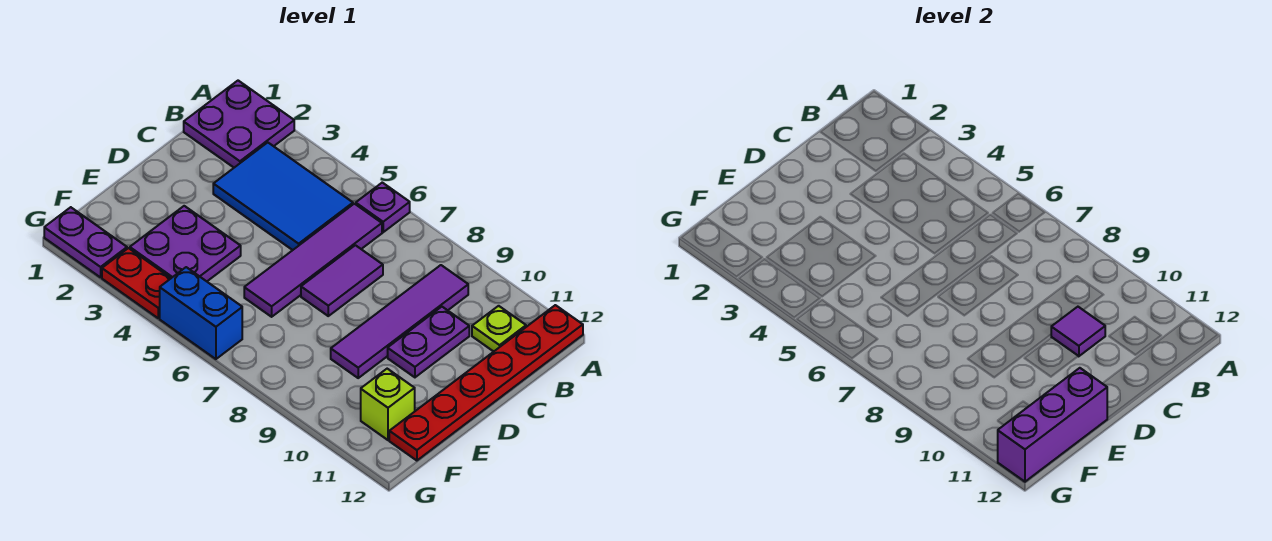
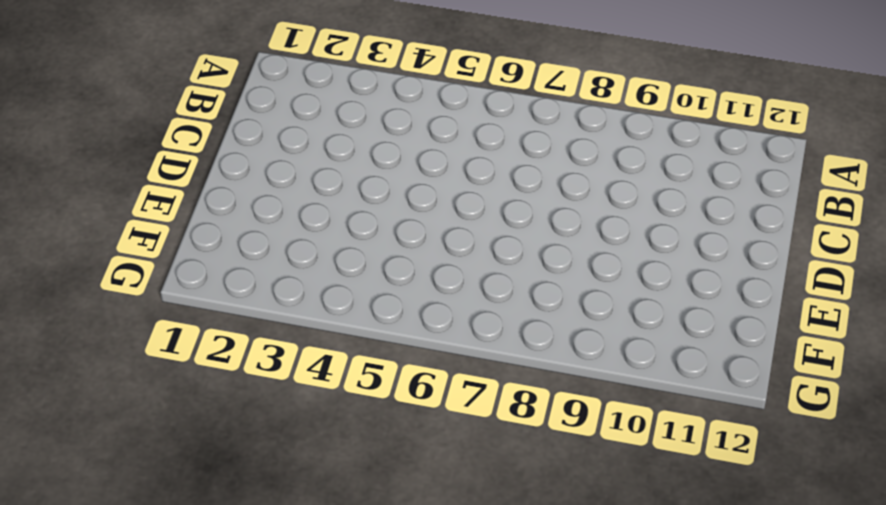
none -> purple 2x2 plate [184,81,294,168]
none -> purple 1x1 plate [356,183,410,232]
none -> red 1x6 plate [389,305,583,461]

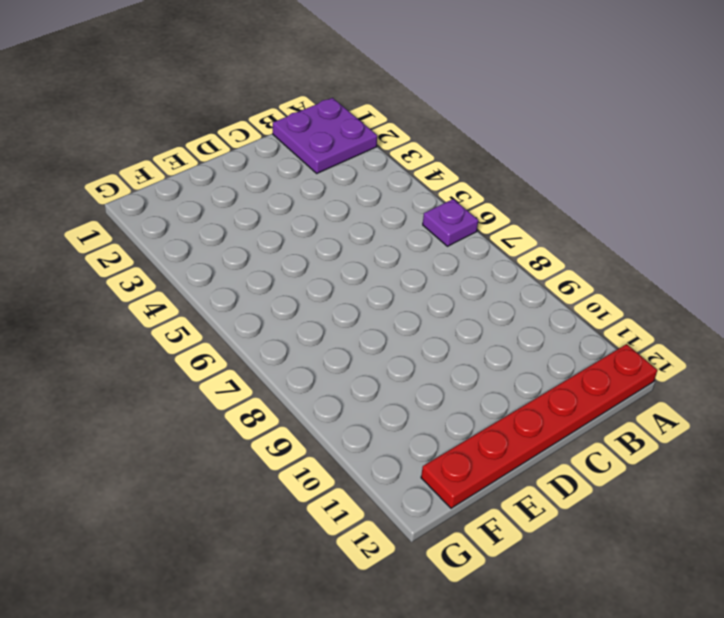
none -> blue 2x3 tile [213,143,353,250]
none -> purple 1x4 tile [244,204,382,317]
none -> purple 1x4 tile [331,265,468,378]

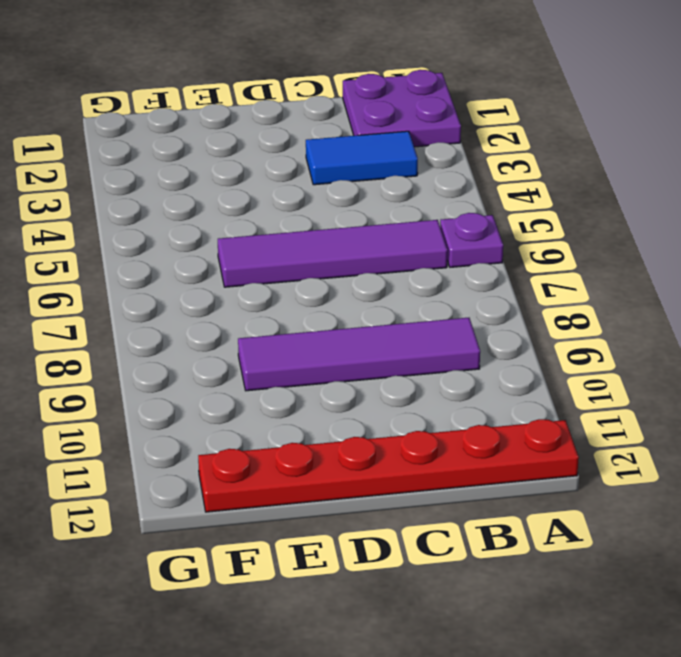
blue 1x2 tile [306,131,418,185] -> blue 2x3 tile [213,143,353,250]
none -> lime 1x1 plate [472,306,526,352]
none -> purple 1x2 tile [301,245,383,316]
none -> purple 1x2 plate [388,307,469,377]

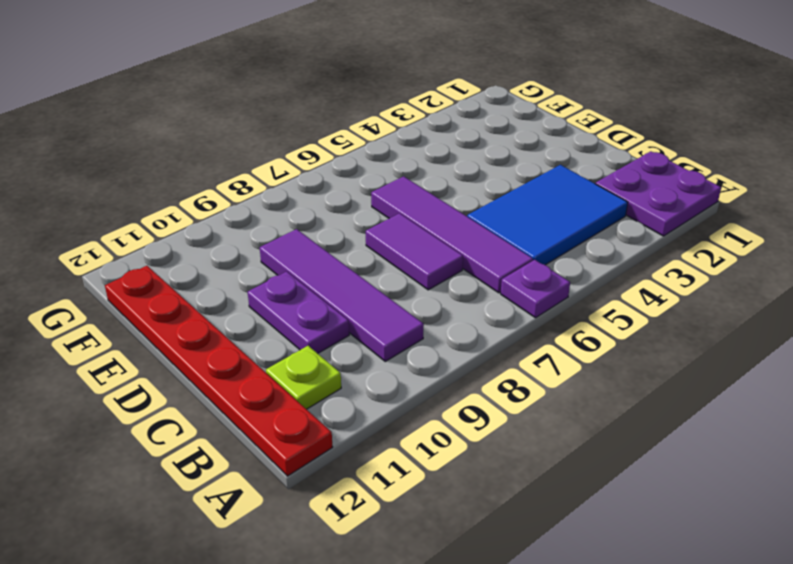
none -> purple 2x2 plate [130,206,241,281]
none -> lime 1x1 brick [361,369,415,440]
none -> purple 1x2 plate [44,207,127,277]

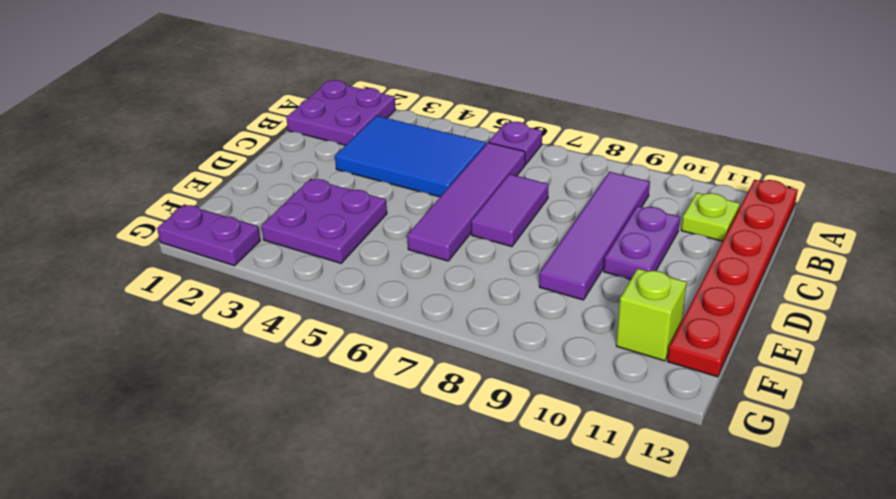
none -> red 1x2 plate [102,248,171,318]
none -> blue 1x2 brick [160,267,242,359]
none -> purple 1x1 tile [1051,307,1105,356]

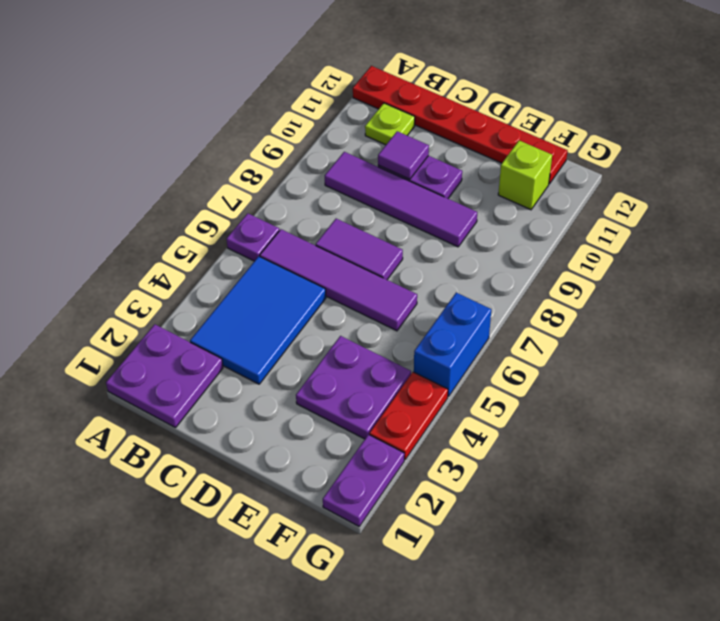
none -> purple 1x3 brick [998,368,1107,482]

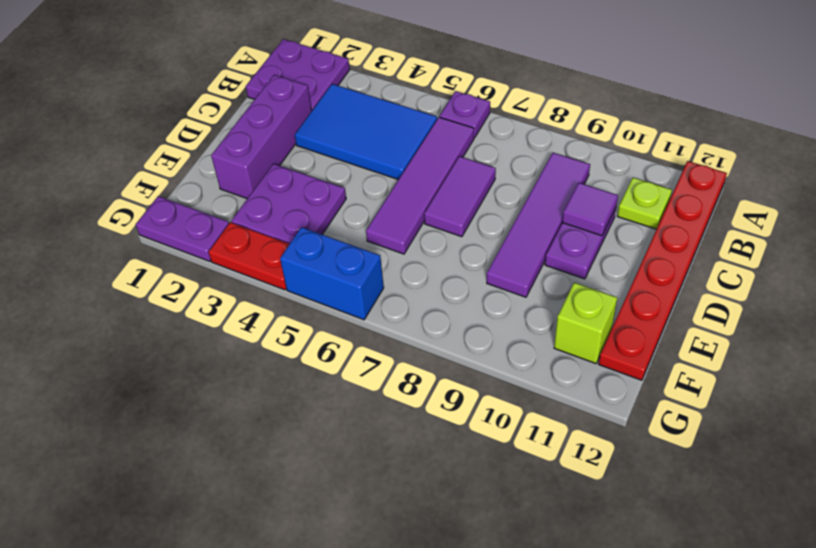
purple 1x3 brick [211,75,312,199] -> purple 1x3 brick moved to [998,368,1107,482]

